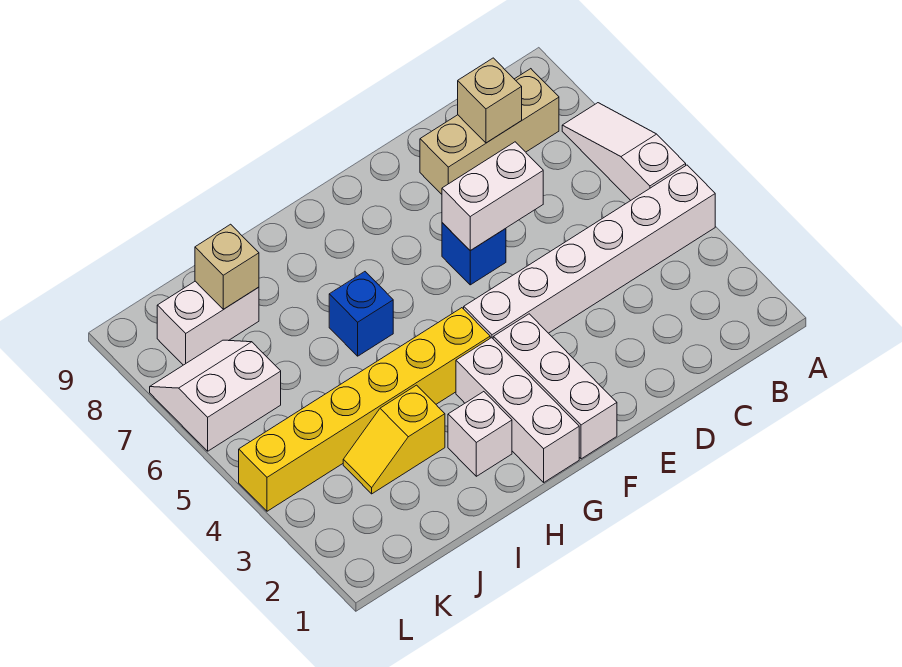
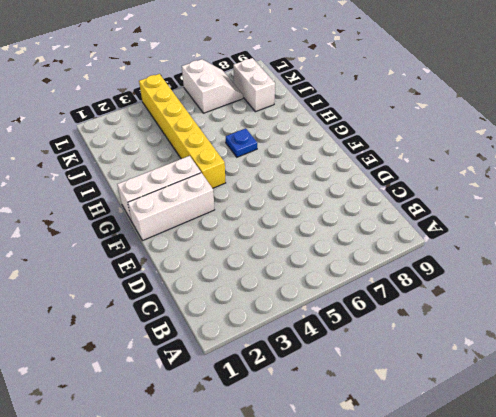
blue 1x1 plate [226,128,257,157] -> blue 1x1 brick [329,272,393,356]
none -> white 1x6 brick [464,165,715,338]
none -> white 1x3 slope [562,103,686,200]
none -> tan 1x3 brick [420,69,559,194]

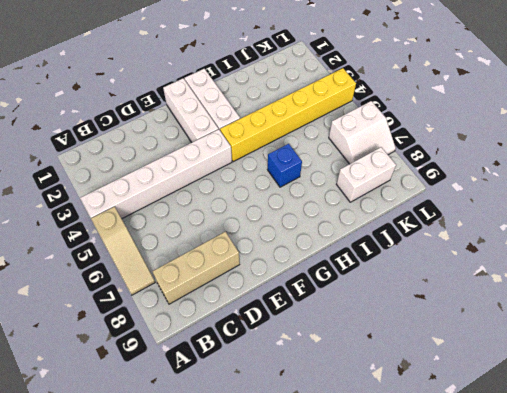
tan 1x3 slope [91,207,155,295] -> white 1x3 slope [562,103,686,200]
none -> blue 1x1 brick [442,223,506,285]
none -> white 1x1 brick [448,392,512,476]
none -> yellow 1x2 slope [343,385,445,494]

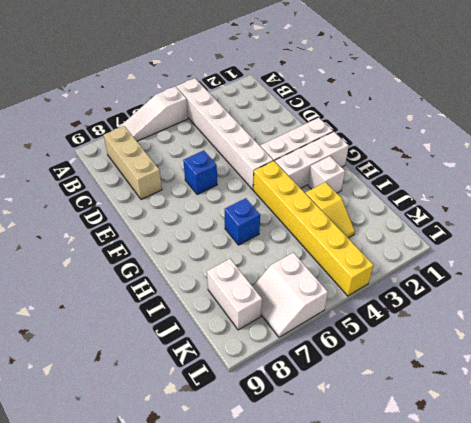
none -> tan 1x1 brick [458,58,522,143]
none -> white 1x2 brick [442,142,543,251]
none -> tan 1x1 brick [195,224,259,309]

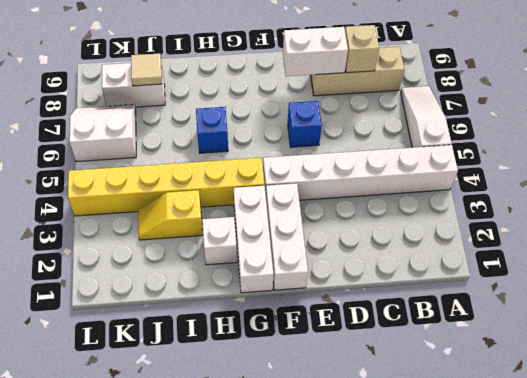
white 1x2 brick [283,27,348,76] -> white 1x2 brick moved to [442,142,543,251]
tan 1x1 tile [131,53,162,86] -> tan 1x1 brick [195,224,259,309]

